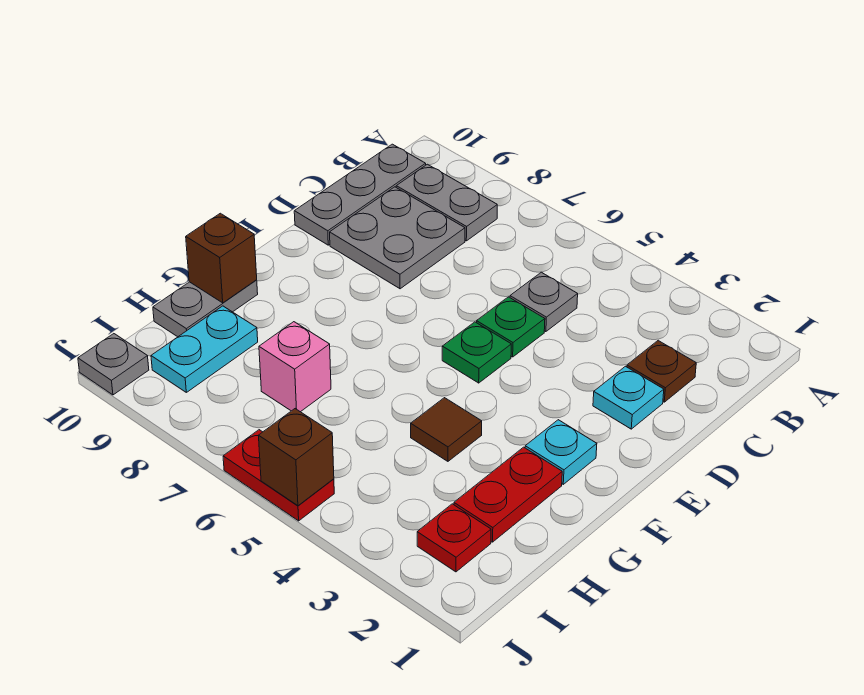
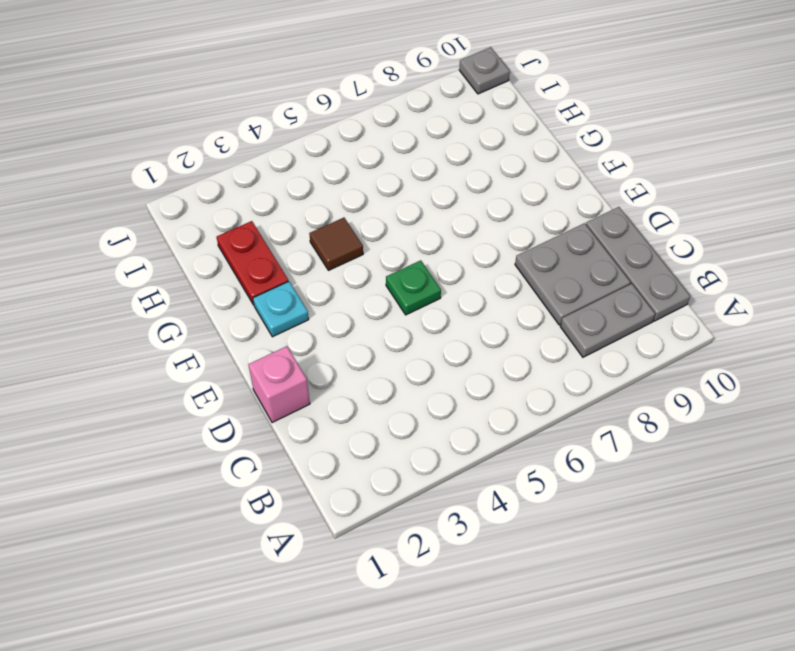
pink 1x1 brick [248,346,310,423] -> pink 1x1 brick moved to [259,322,331,412]
none -> brown 1x1 plate [627,341,696,402]
none -> grey 1x1 plate [510,272,578,332]
none -> cyan 1x1 plate [593,366,664,429]

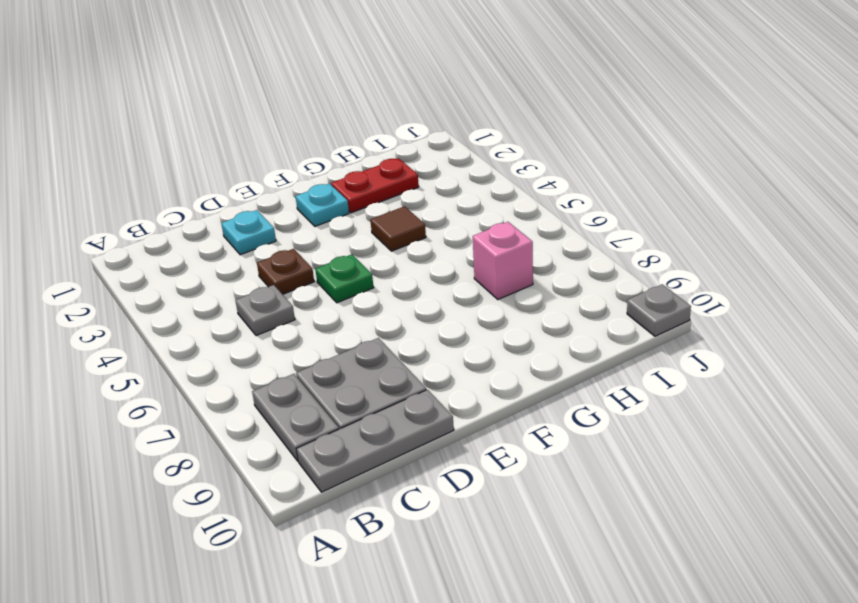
brown 1x1 plate [257,249,314,294] -> brown 1x1 plate moved to [627,341,696,402]
none -> green 1x1 plate [477,297,545,357]
none -> grey 1x2 plate [153,280,258,337]
none -> cyan 1x2 plate [151,306,258,392]

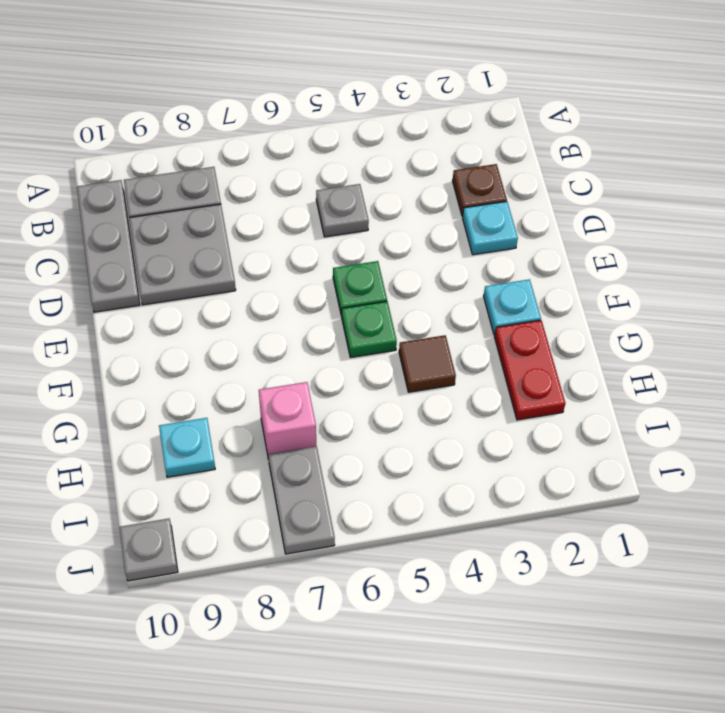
green 1x1 plate [342,301,397,358] -> green 1x1 plate moved to [477,297,545,357]
cyan 1x1 plate [159,418,215,477] -> cyan 1x2 plate [151,306,258,392]
grey 1x2 plate [268,446,335,554] -> grey 1x2 plate moved to [153,280,258,337]
none -> red 1x1 plate [417,504,491,572]
none -> red 1x2 plate [223,430,334,521]
none -> brown 1x1 brick [186,213,257,303]

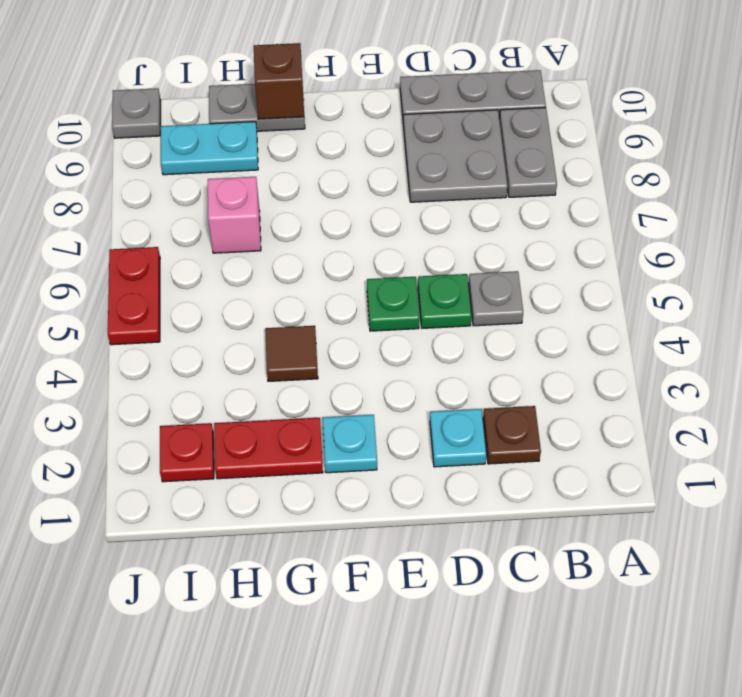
none -> brown 1x1 brick [259,409,334,506]

